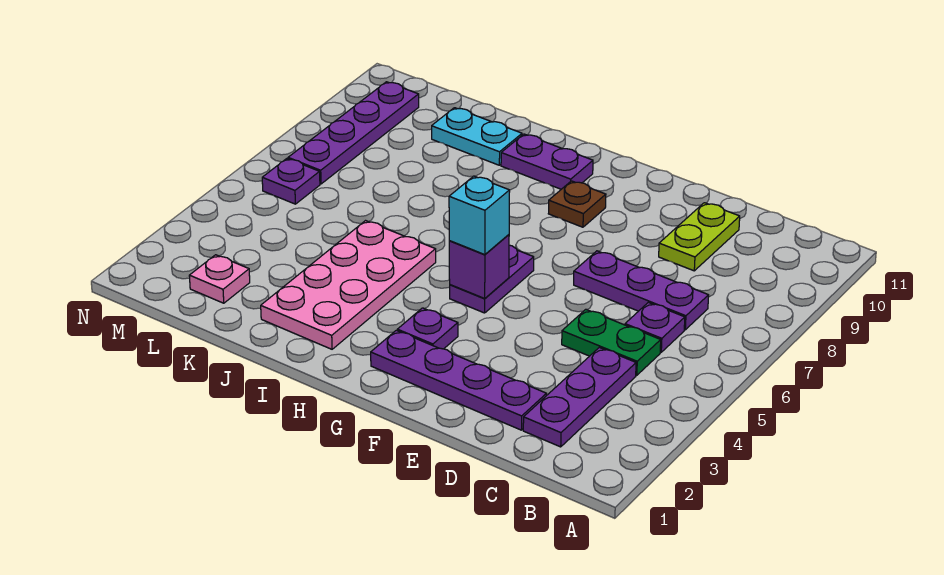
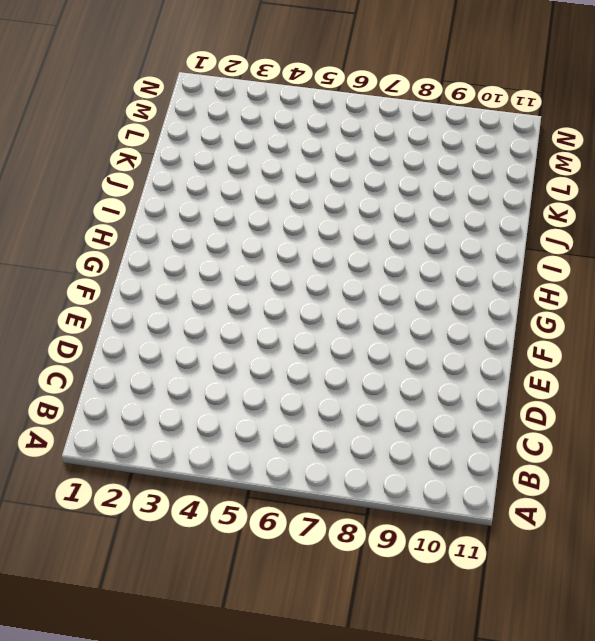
none -> purple 1x3 plate [523,348,636,447]
none -> green 1x2 plate [562,309,661,375]
none -> purple 1x1 plate [625,302,685,352]

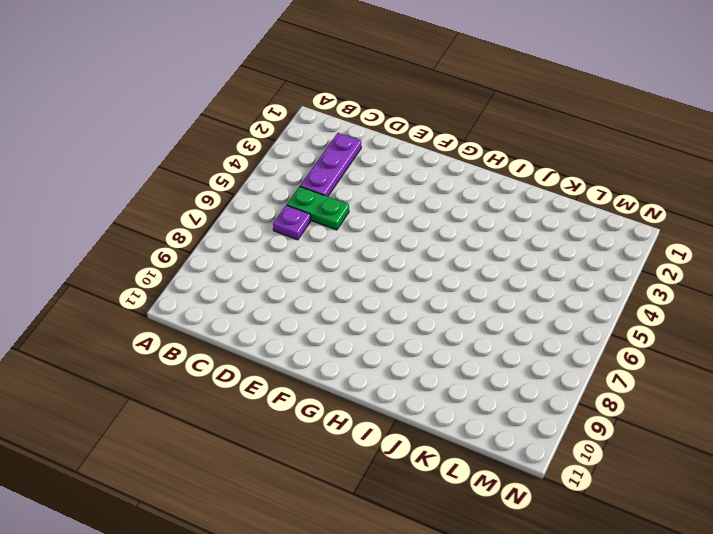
none -> purple 1x3 plate [574,251,709,330]
none -> purple 1x4 plate [371,330,546,430]
none -> lime 1x2 plate [659,203,740,271]

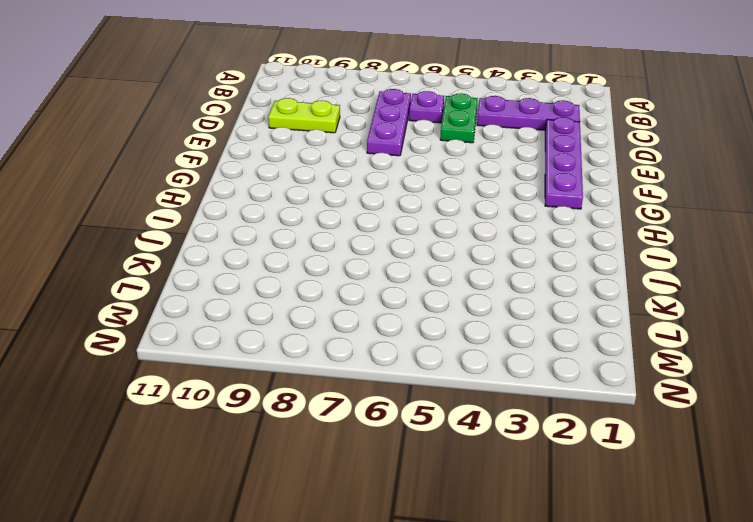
none -> purple 1x1 plate [397,308,458,349]
none -> purple 1x2 plate [450,245,534,313]
none -> brown 1x1 plate [548,181,606,227]

